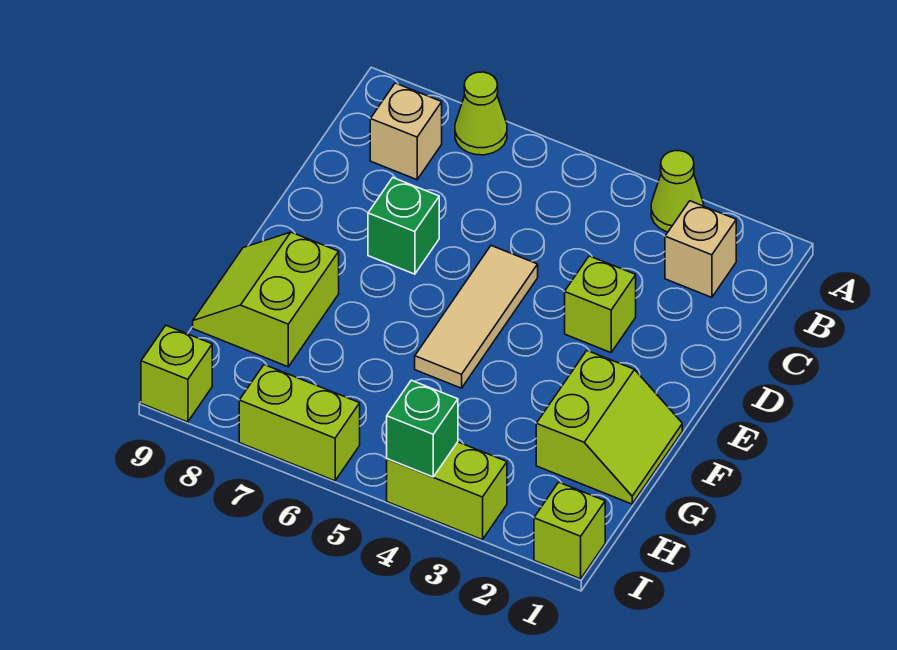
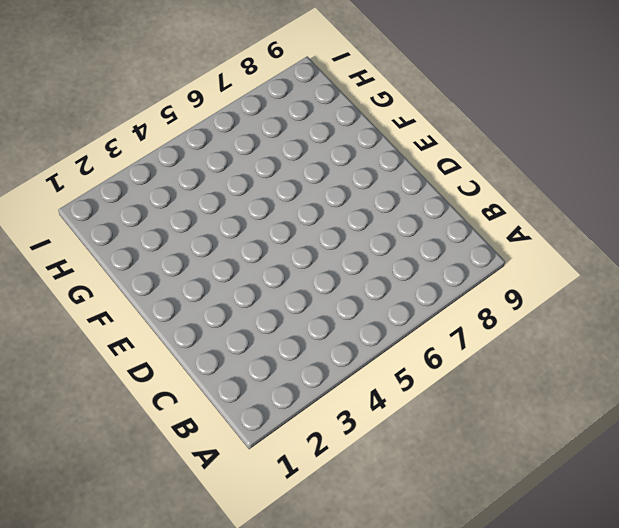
none -> lime 1x1 cone [651,151,704,232]
none -> lime 1x1 cone [455,72,507,155]
none -> tan 1x1 brick [665,201,736,297]

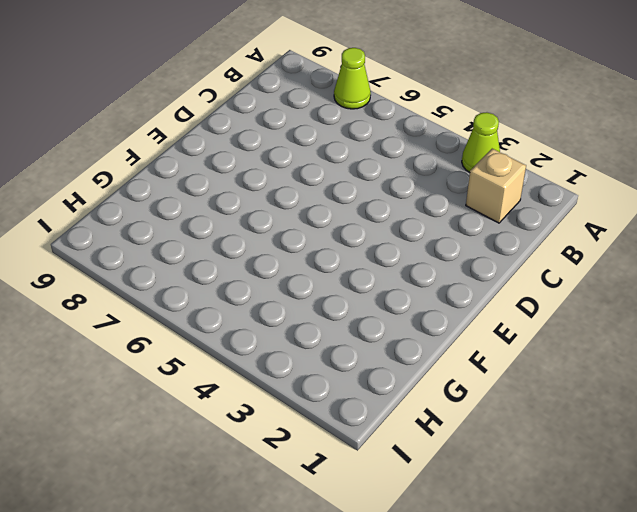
none -> tan 1x1 brick [370,83,442,180]
none -> lime 1x1 brick [565,256,636,353]
none -> tan 1x3 tile [415,246,538,388]

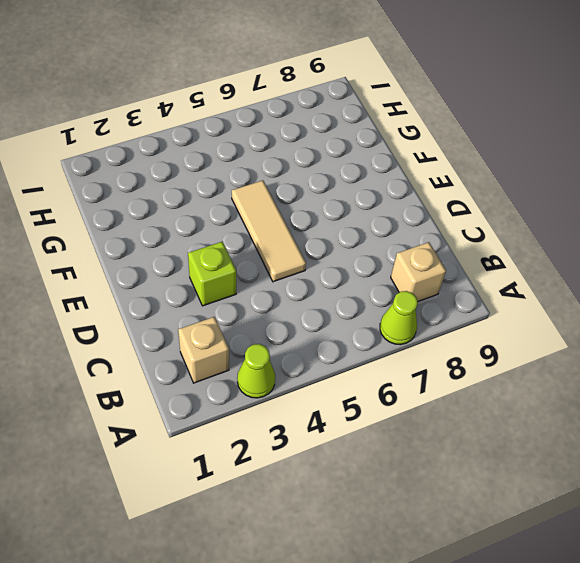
none -> green 1x1 brick [368,178,439,274]
none -> lime 2x2 slope [536,351,682,504]
none -> lime 2x2 slope [193,232,339,367]

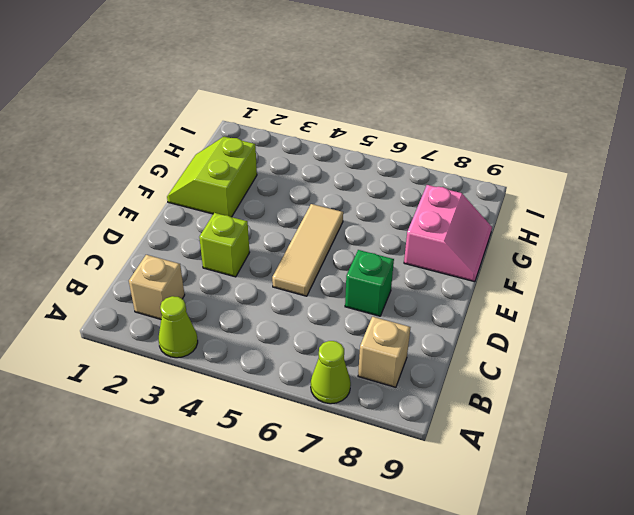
pink 2x2 slope [404,185,492,282] -> lime 2x2 slope [193,232,339,367]
none -> lime 1x1 brick [534,482,605,579]
none -> lime 1x2 brick [387,442,507,540]
none -> lime 1x2 brick [239,365,360,481]

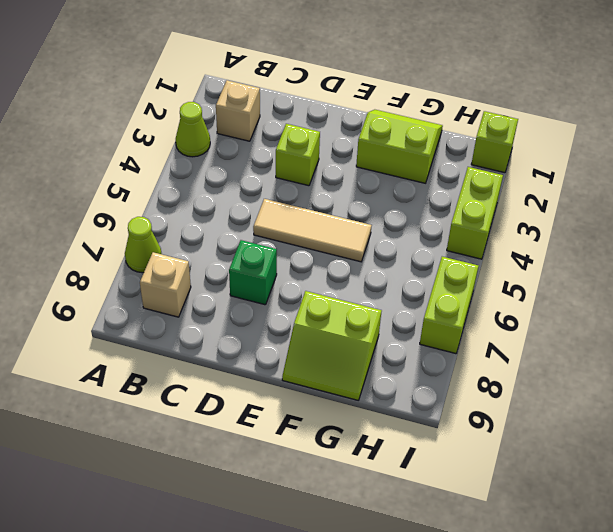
none -> lime 1x1 brick [141,326,212,422]
none -> green 1x1 brick [387,380,458,477]

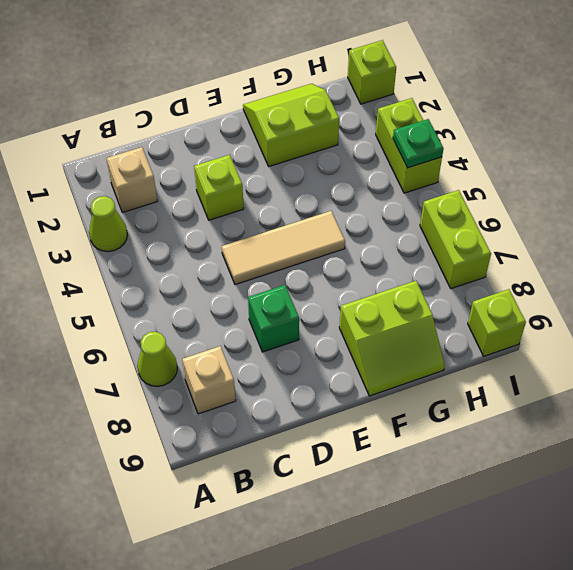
green 1x1 plate [393,119,444,168] -> green 1x1 brick [387,380,458,477]

